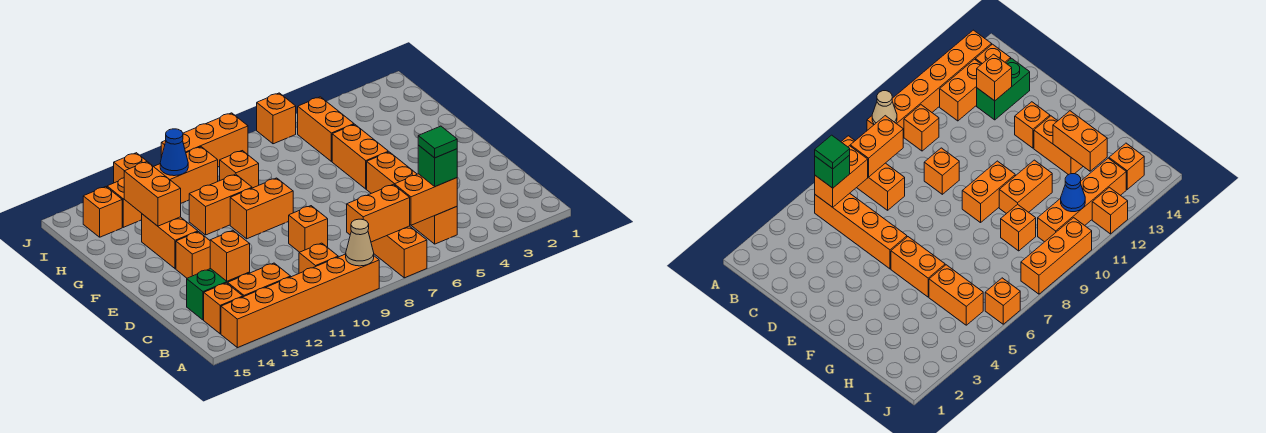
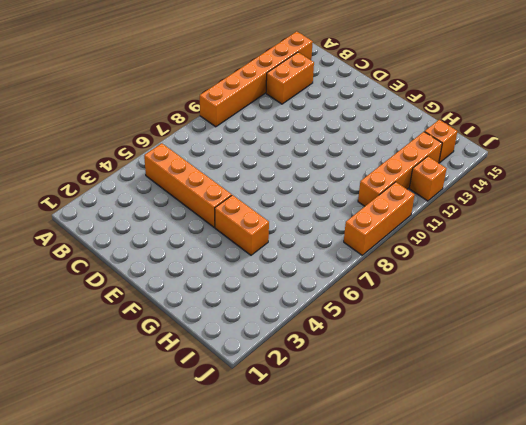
none -> orange 1x3 brick [371,226,427,278]
none -> orange 1x1 brick [299,243,338,273]
none -> orange 1x1 brick [204,283,243,334]

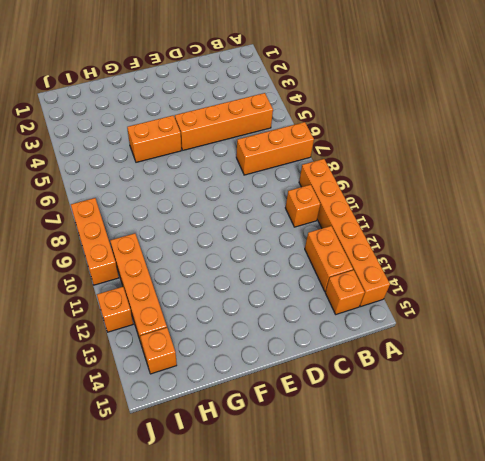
none -> green 1x2 brick [187,269,250,320]
none -> orange 1x1 brick [289,206,328,252]
none -> orange 1x1 brick [176,232,211,278]

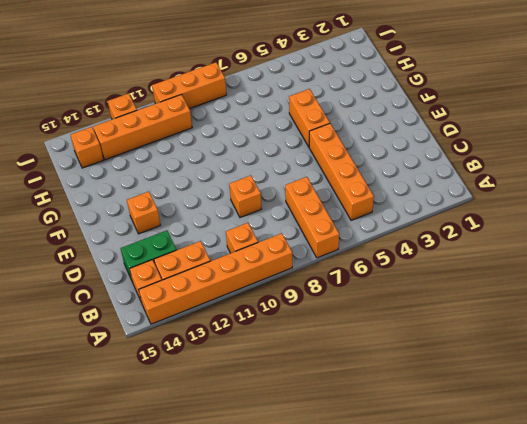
none -> orange 1x2 brick [230,178,293,239]
none -> orange 1x2 brick [142,214,198,269]
none -> orange 1x2 brick [189,174,252,235]

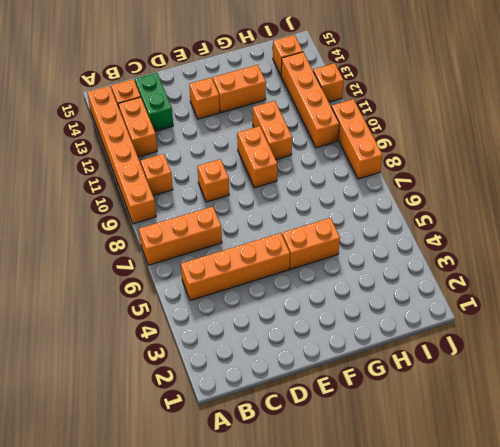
none -> orange 1x2 brick [298,97,354,161]
none -> orange 1x1 brick [220,151,259,188]
none -> orange 1x1 brick [257,93,296,144]

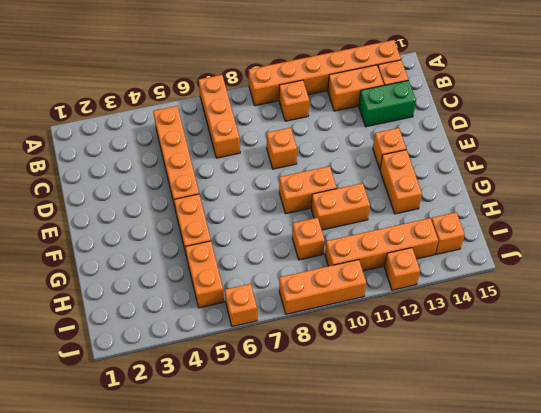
none -> tan 1x1 cone [346,219,374,266]
none -> orange 1x2 brick [394,174,457,225]
none -> orange 1x2 brick [347,184,410,242]

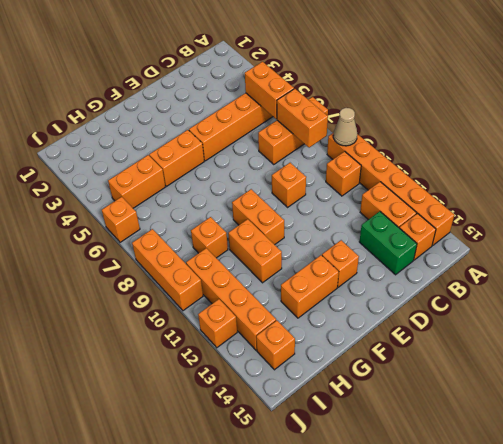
none -> orange 1x1 brick [210,231,250,281]
none -> orange 1x2 brick [124,162,181,226]
none -> blue 1x1 cone [160,129,188,176]

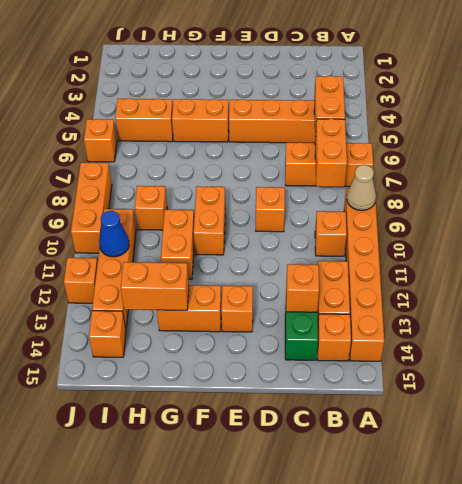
none -> green 1x1 brick [418,145,457,187]
none -> green 1x1 tile [418,126,457,158]

